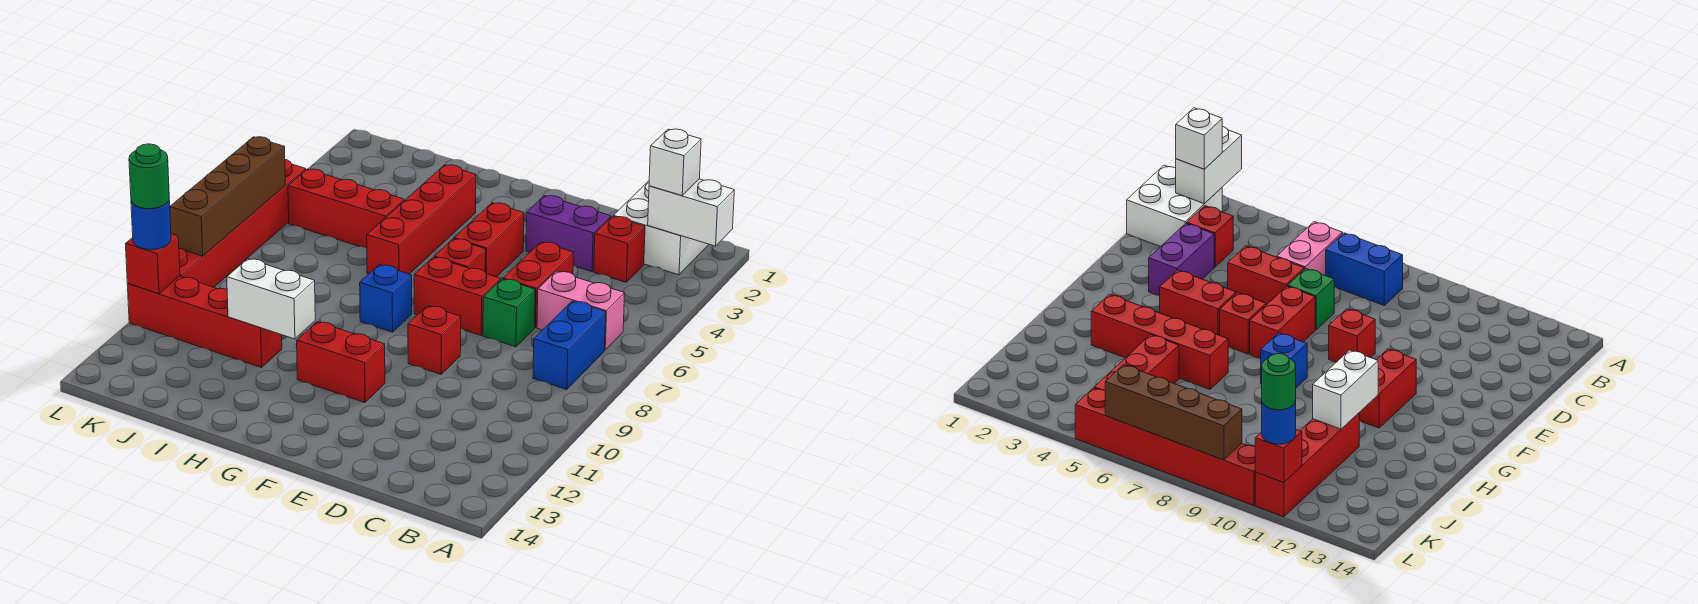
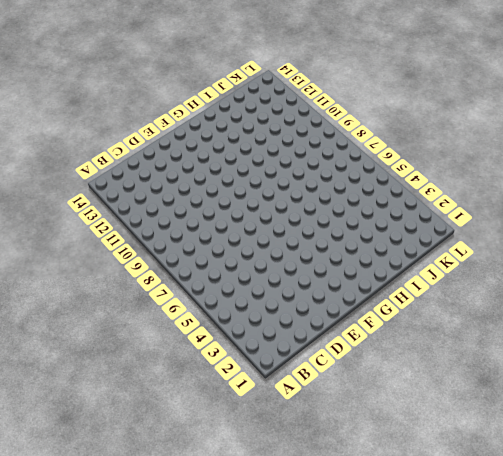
none -> white 2x2 brick [613,181,709,275]
none -> pink 1x2 brick [537,271,625,350]
none -> blue 1x2 brick [533,301,606,390]

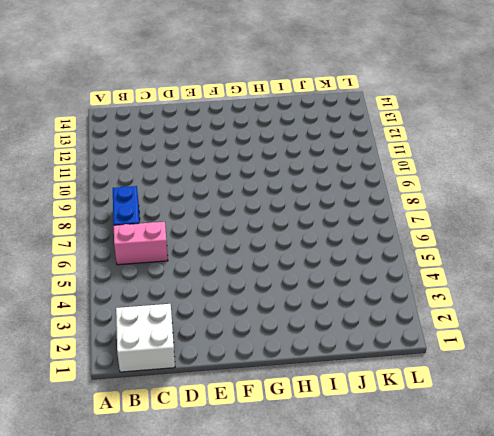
none -> red 1x1 brick [594,216,645,282]
none -> purple 1x2 brick [526,196,611,272]
none -> red 1x2 brick [503,242,573,327]

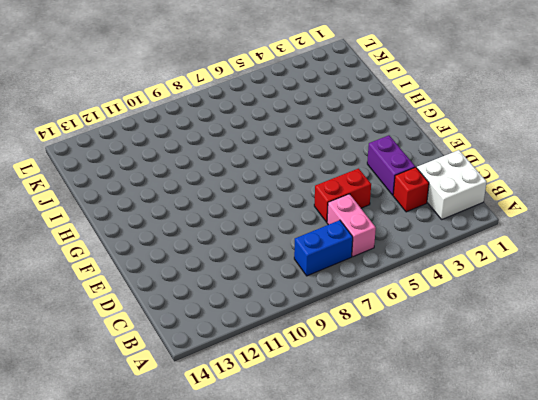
none -> green 1x1 brick [483,279,535,347]
none -> red 1x2 brick [414,257,500,335]
none -> red 1x1 brick [408,306,461,374]

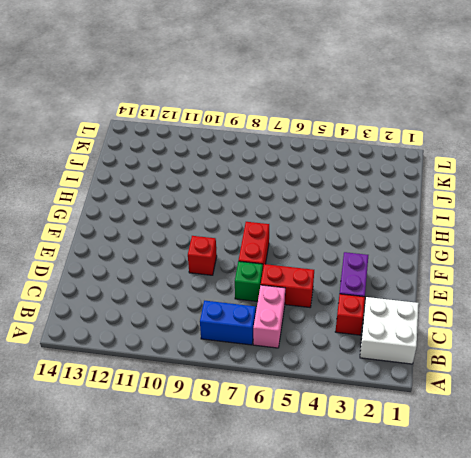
none -> red 1x2 brick [454,203,524,277]
none -> red 1x1 brick [434,238,486,271]
none -> red 1x2 brick [297,322,385,403]

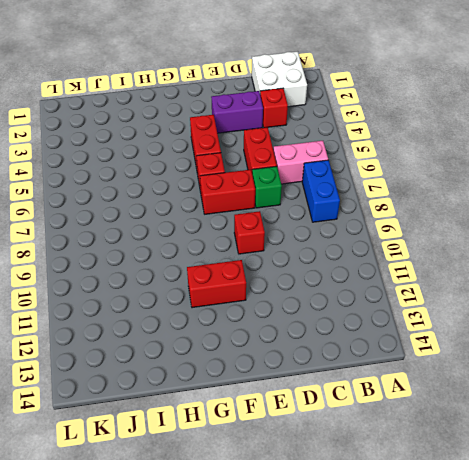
none -> blue 1x1 brick [360,265,412,332]
none -> red 1x4 brick [367,165,476,274]
none -> red 1x3 brick [288,169,404,248]

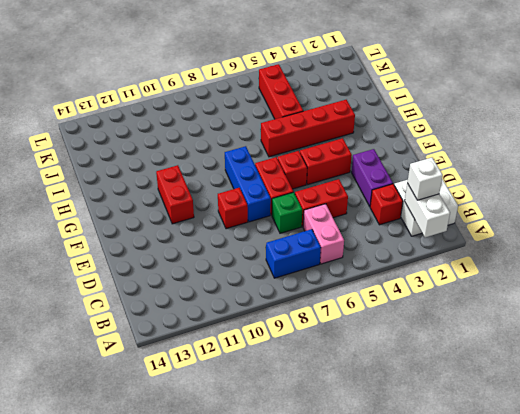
blue 1x3 brick [225,146,271,222] -> blue 1x1 brick [360,265,412,332]
none -> red 1x4 brick [127,276,282,368]
none -> red 1x6 brick [179,160,306,287]
none -> white 1x2 brick [227,259,315,339]

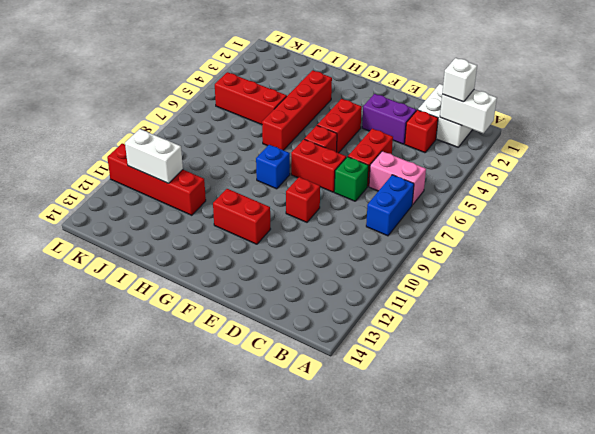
white 1x2 brick [125,129,183,183] -> white 1x2 brick moved to [227,259,315,339]
none -> red 1x6 brick [179,160,306,287]
none -> brown 1x4 brick [170,137,285,256]
none -> red 1x1 brick [126,234,180,294]

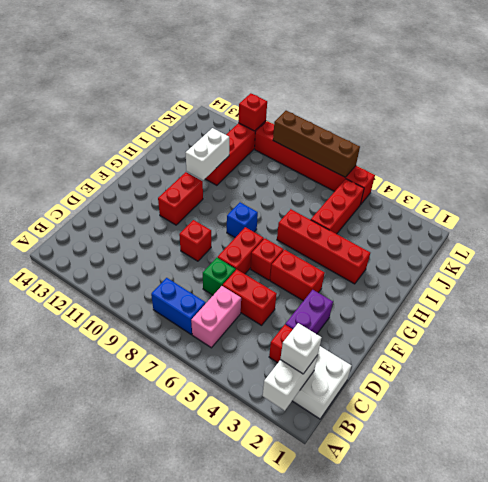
none -> blue 1x1 round brick [131,201,171,250]
none -> green 1x1 round brick [129,144,169,209]

